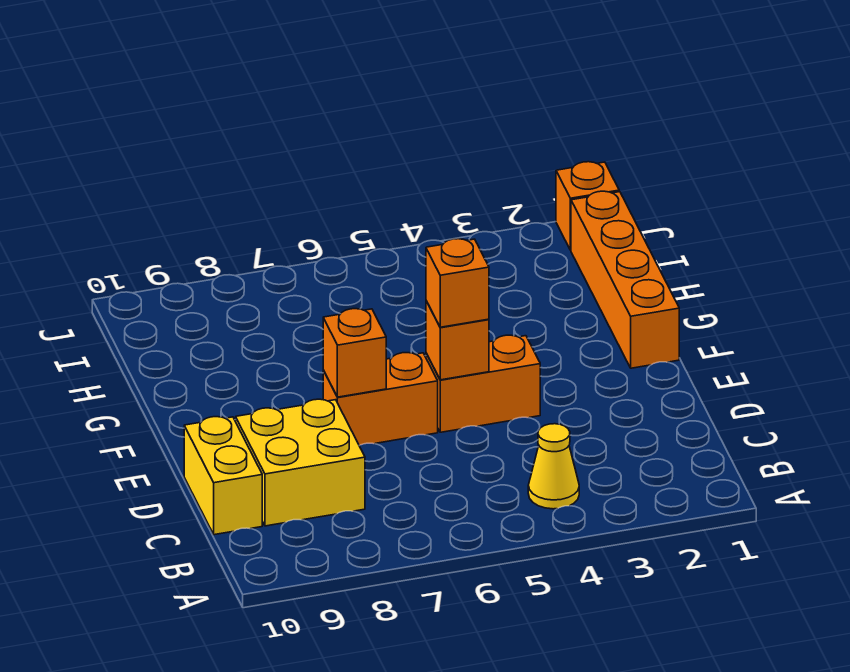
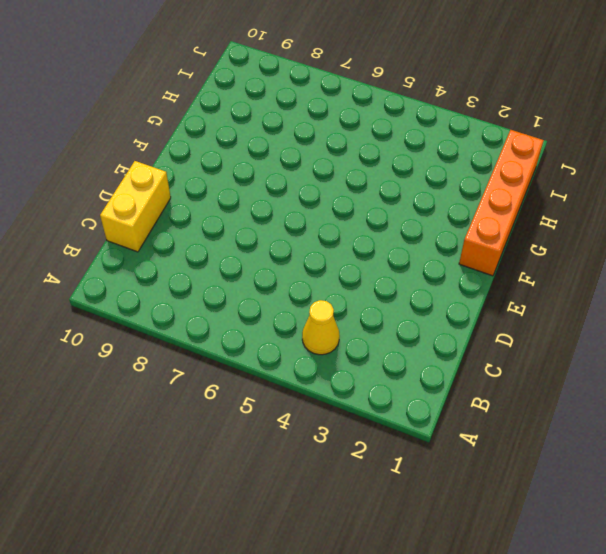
none -> yellow 2x2 brick [236,399,365,526]
none -> orange 1x2 brick [426,335,540,432]

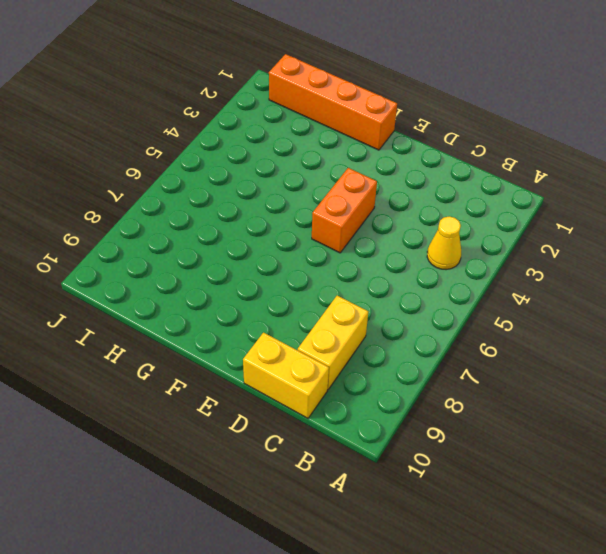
yellow 1x2 brick [298,296,368,389] -> yellow 2x2 brick [236,399,365,526]
none -> orange 1x2 brick [323,353,438,445]
none -> orange 1x1 brick [556,162,619,250]

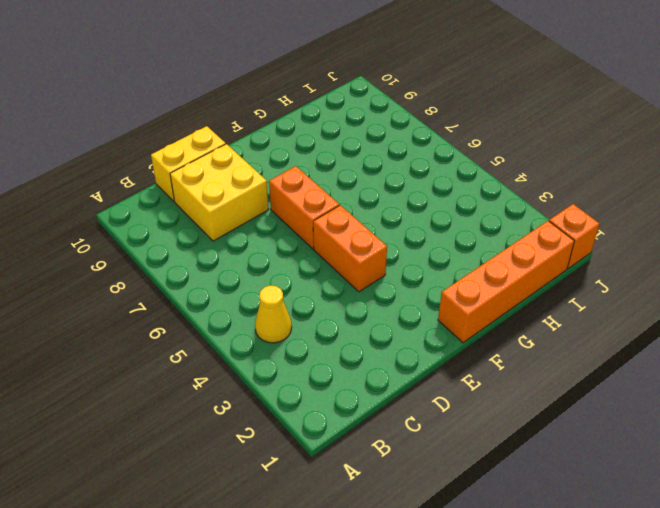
none -> orange 1x1 brick [426,301,489,380]
none -> orange 1x1 brick [323,309,386,397]

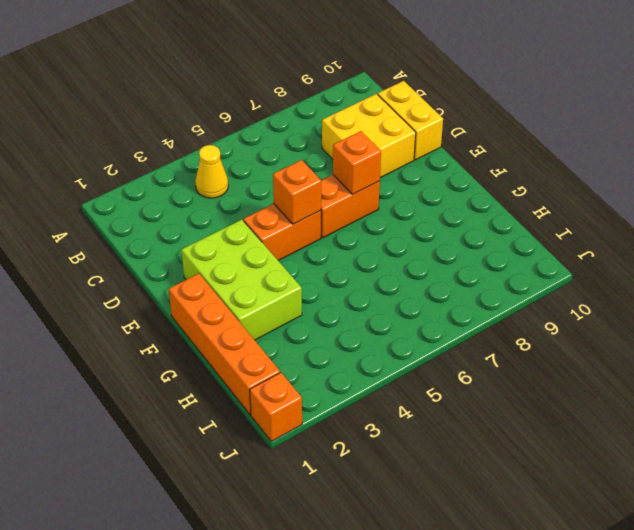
lime 2x3 brick [181,220,302,340] -> none
none -> orange 1x1 brick [426,239,489,327]

